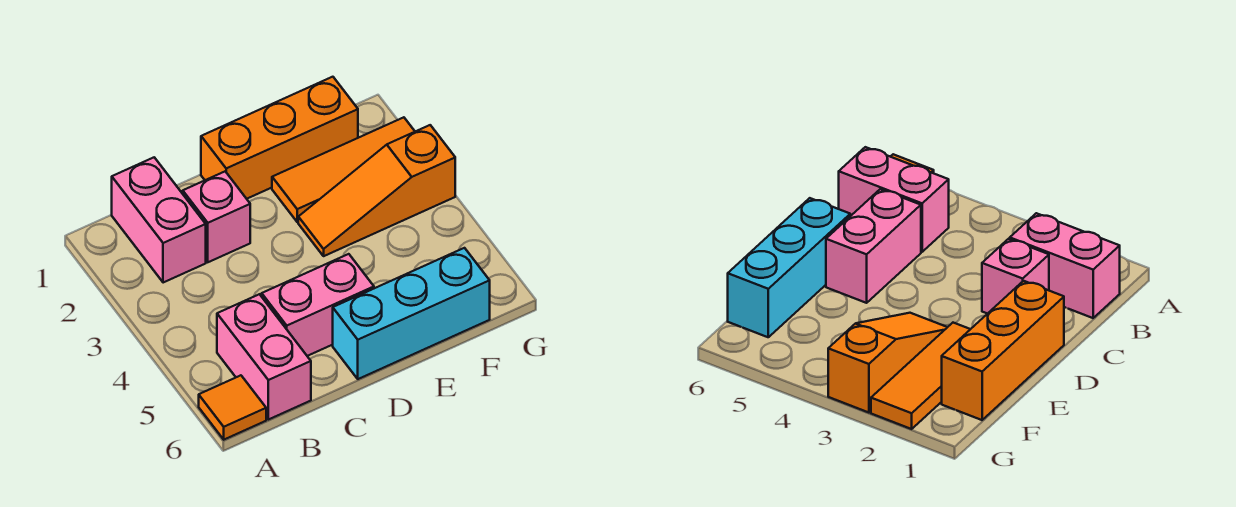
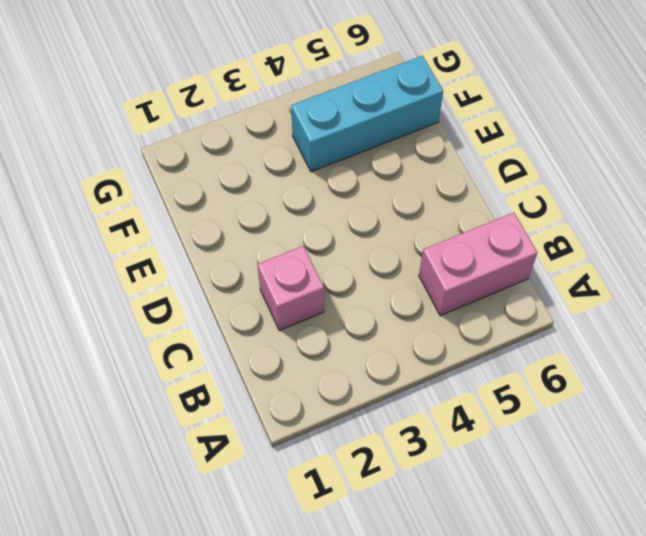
cyan 1x3 brick [291,56,443,172] -> cyan 1x3 brick turned to [333,248,490,379]
none -> orange 1x1 tile [199,375,266,440]
none -> pink 1x2 brick [112,157,206,283]

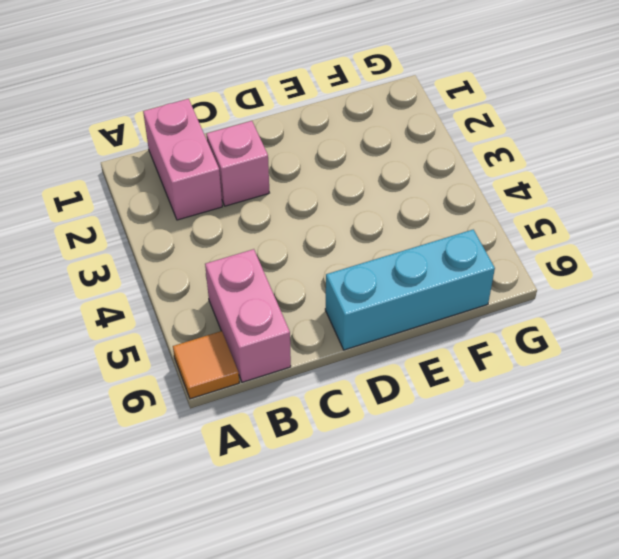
none -> pink 1x2 brick [262,254,374,356]
none -> orange 1x3 brick [201,77,358,199]

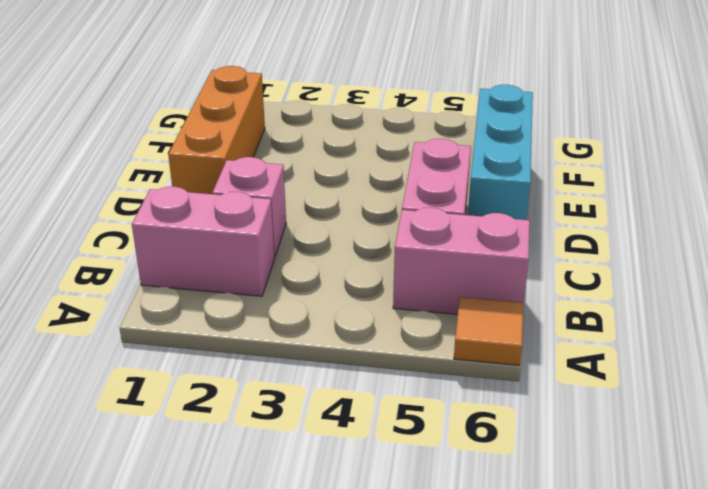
none -> orange 1x3 tile [272,117,415,222]
none -> orange 1x3 slope [298,125,455,256]

